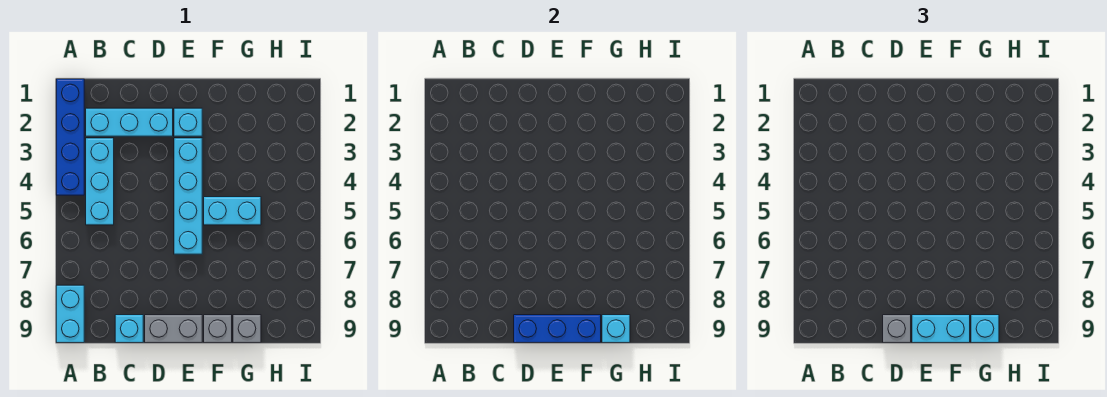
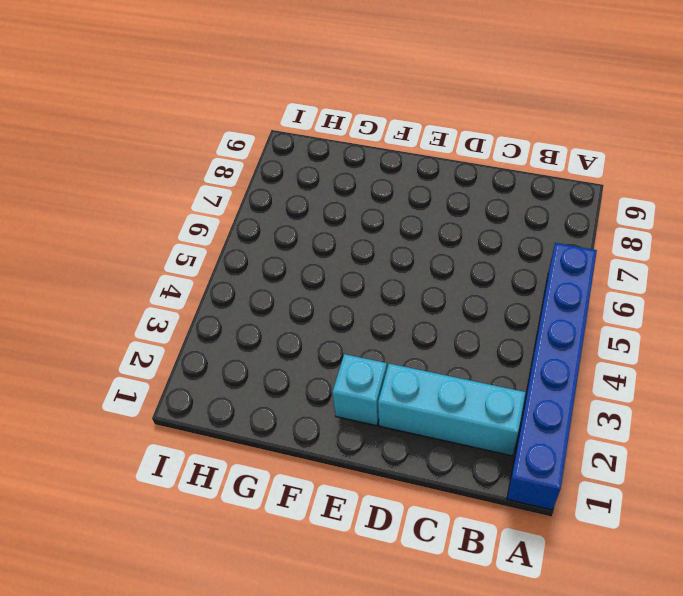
blue 1x6 brick [507,243,597,510] -> blue 1x4 brick [56,79,84,195]
none -> cyan 1x2 brick [56,285,84,343]
none -> cyan 1x3 brick [86,138,114,225]
none -> cyan 1x1 brick [115,315,143,343]

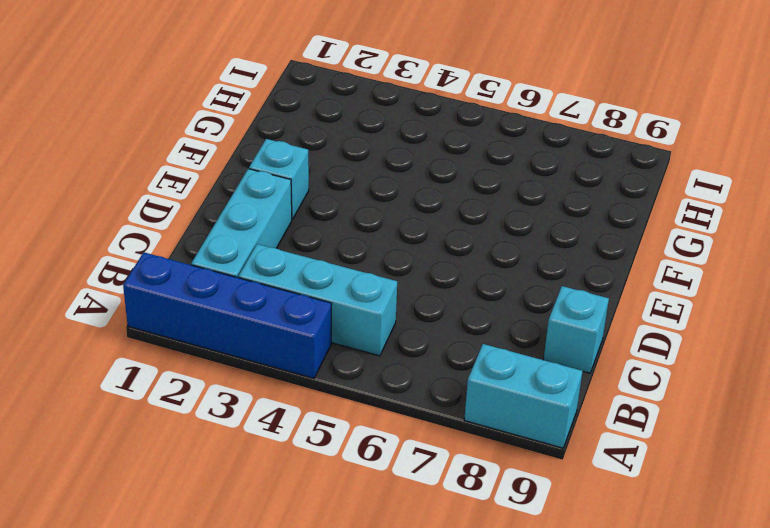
none -> grey 1x2 brick [145,315,202,343]
none -> cyan 1x4 brick [174,138,202,254]
none -> cyan 1x2 brick [204,197,261,225]

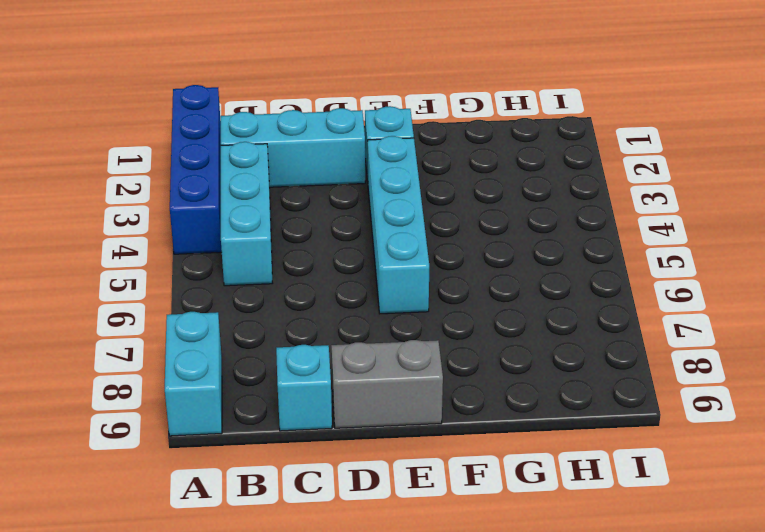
none -> cyan 1x2 brick [204,197,261,225]
none -> grey 1x1 brick [204,315,232,343]
none -> grey 1x1 brick [233,315,261,343]

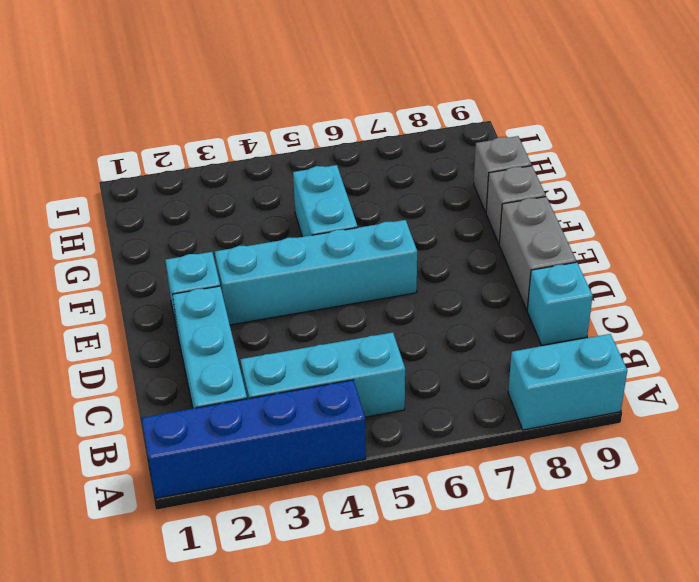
none -> blue 1x3 brick [514,315,601,343]
none -> cyan 1x1 brick [602,315,630,343]
none -> grey 1x1 brick [883,315,911,343]

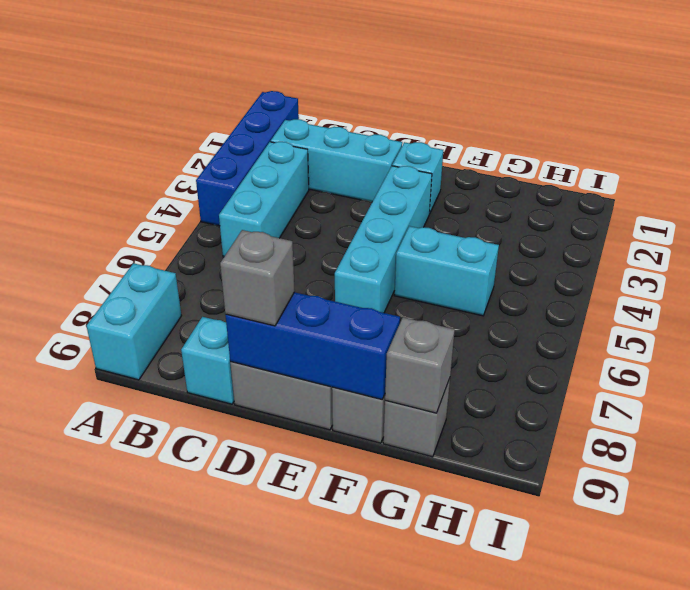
grey 1x1 brick [385,317,455,413] -> cyan 1x1 brick [602,315,630,343]
none -> cyan 1x2 brick [912,315,970,343]
none -> cyan 1x1 brick [971,315,999,343]

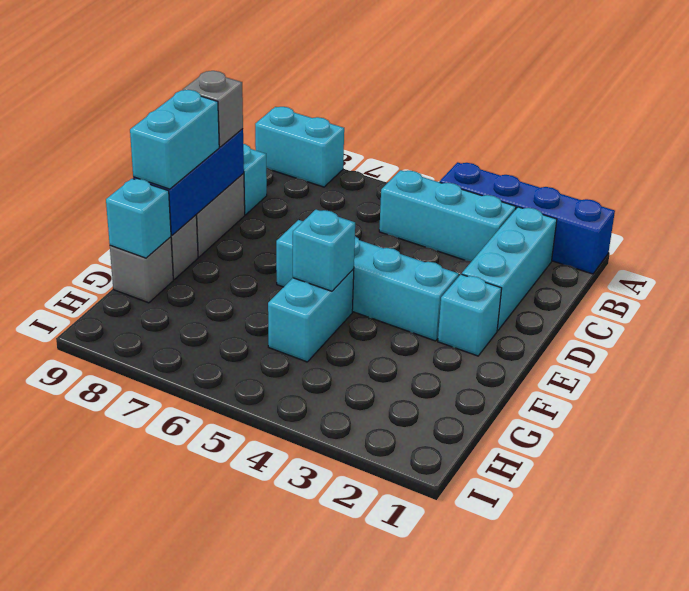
cyan 1x1 brick [293,210,355,291] -> cyan 1x1 brick moved to [971,315,999,343]

